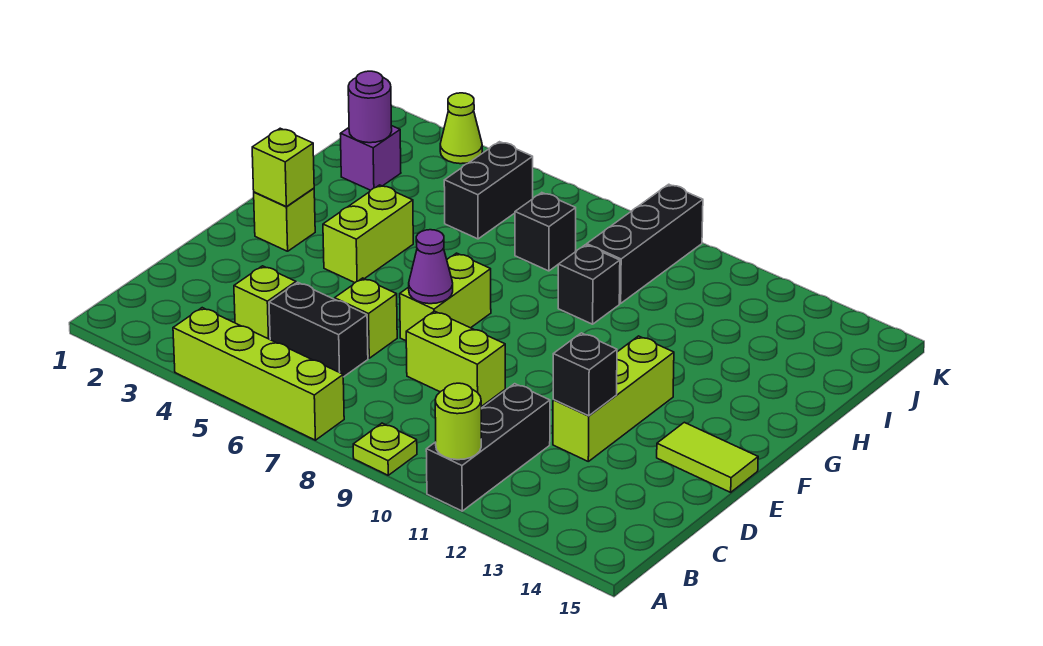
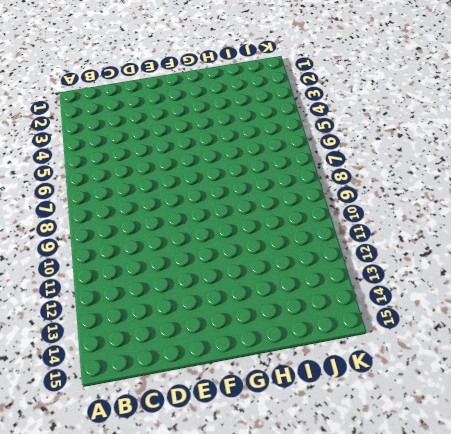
none -> lime 1x4 brick [173,308,344,440]
none -> lime 1x1 plate [353,423,417,475]
none -> black 1x3 brick [426,384,550,511]

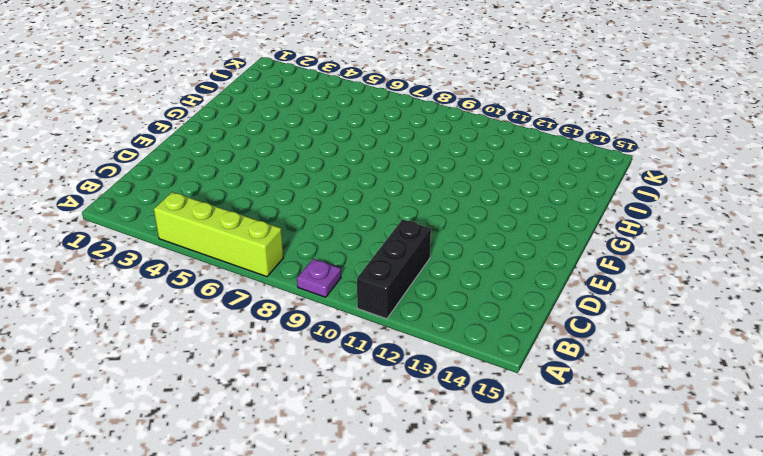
purple 1x1 plate [297,259,341,297] -> lime 1x1 plate [353,423,417,475]
none -> lime 1x1 brick [234,266,296,339]
none -> black 1x2 brick [269,282,368,377]
none -> lime 1x1 brick [335,278,397,358]

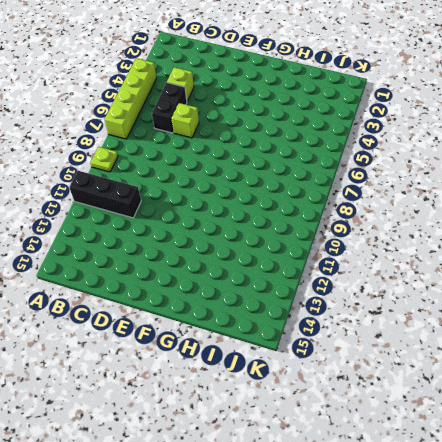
none -> lime 1x2 brick [406,311,505,407]
none -> lime 1x3 brick [553,336,674,461]
none -> lime 1x2 brick [400,253,491,341]

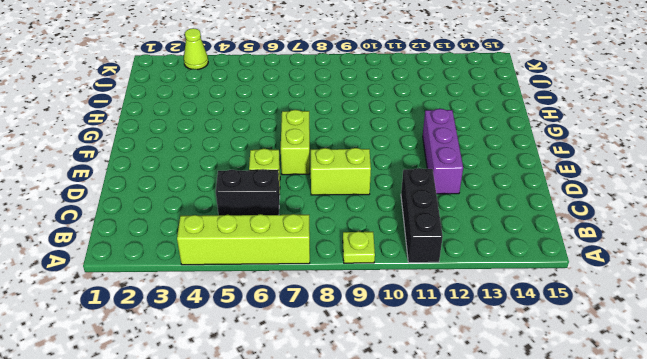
purple 1x3 brick [423,109,463,194] -> lime 1x3 brick [553,336,674,461]
none -> lime 1x1 brick [234,266,296,339]
none -> lime 1x2 tile [657,422,758,492]
none -> lime 1x1 brick [254,188,315,251]

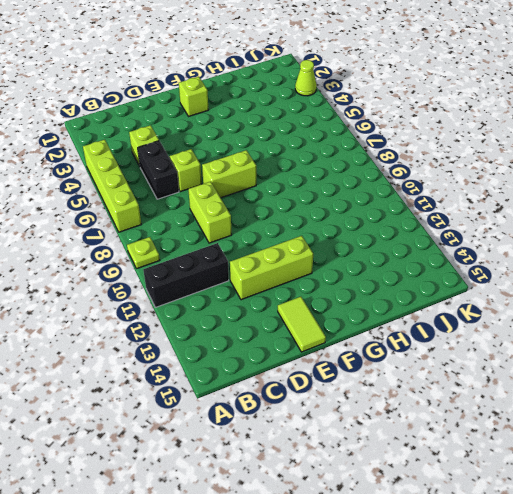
none -> lime 1x2 brick [323,185,413,283]
none -> black 1x1 brick [558,245,620,324]
none -> purple 1x1 brick [340,126,401,190]

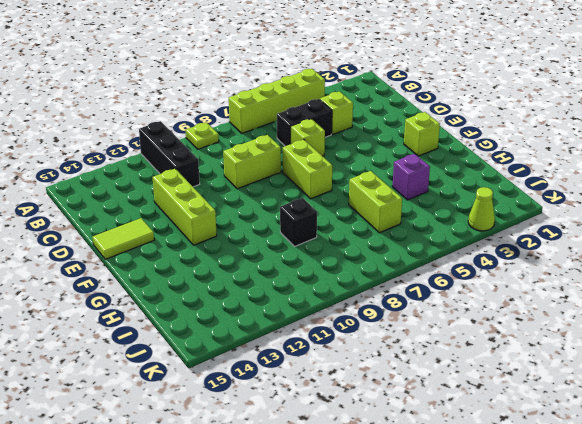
purple 1x1 brick [392,154,430,200] -> purple 1x1 brick moved to [340,126,401,190]
lime 1x2 brick [349,171,402,233] -> lime 1x2 brick moved to [323,185,413,283]
none -> black 1x2 brick [444,142,533,239]
none -> black 1x1 brick [515,193,576,271]
none -> black 1x3 brick [587,184,703,303]

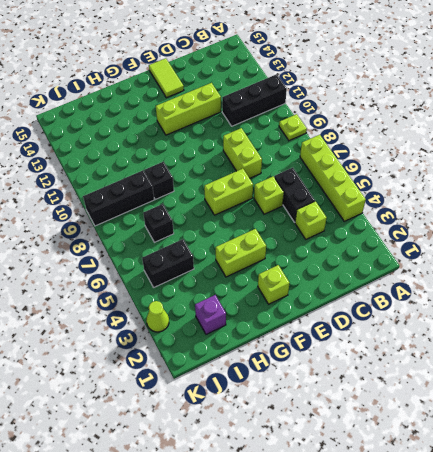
none -> lime 1x1 round brick [435,383,481,460]
none -> black 1x1 brick [553,333,617,416]
none -> purple 1x1 cone [409,230,453,304]

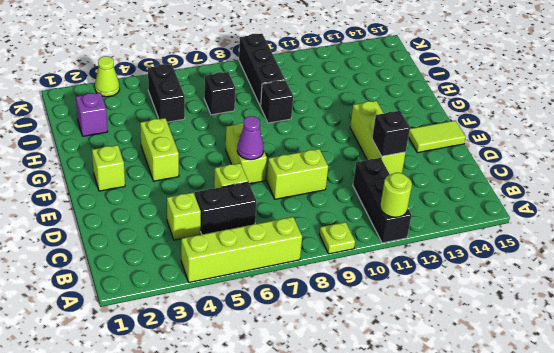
none -> lime 1x1 brick [252,128,314,207]
none -> purple 1x1 round brick [348,71,392,143]

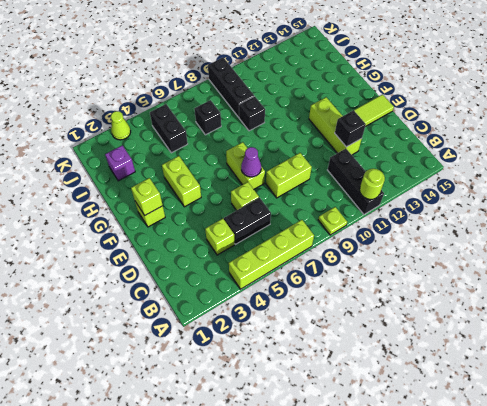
none -> purple 1x1 round brick [348,71,392,143]

